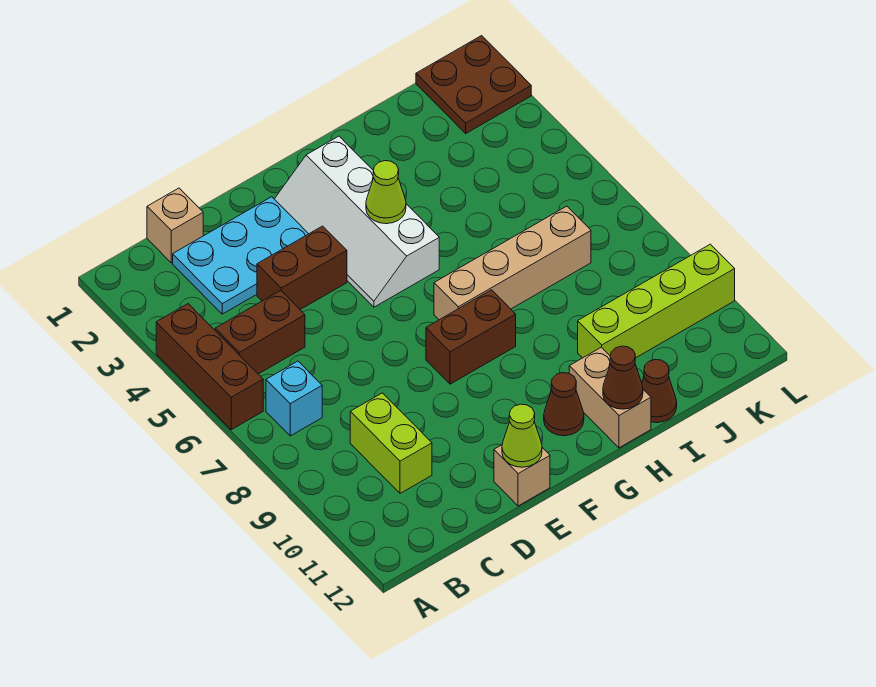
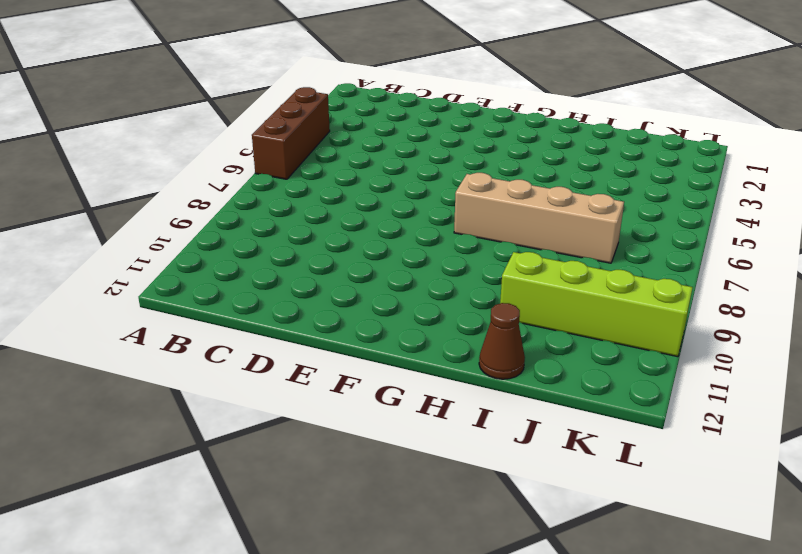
none -> brown 1x2 brick [215,291,305,374]
none -> cyan 1x1 brick [266,361,322,436]
none -> tan 1x1 brick [147,188,203,263]

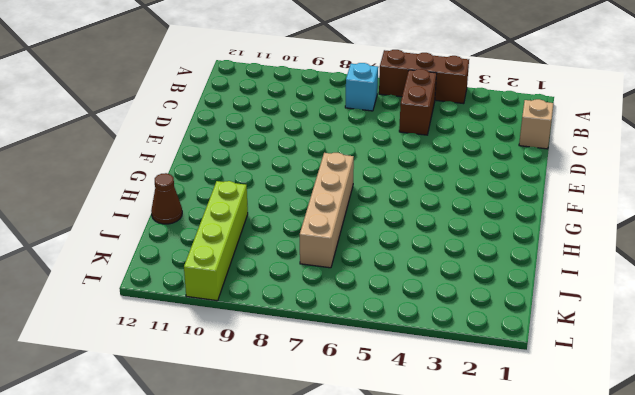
none -> cyan 2x3 plate [173,197,308,314]
none -> lime 1x2 brick [350,393,432,493]
none -> brown 1x2 brick [257,226,347,309]

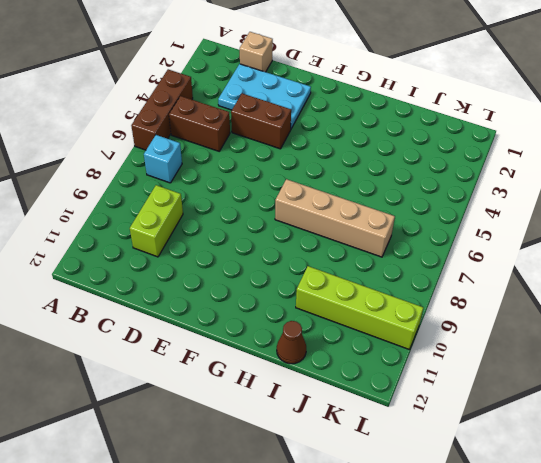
none -> tan 1x1 brick [494,445,550,506]
none -> white 2x4 slope [275,136,439,307]
none -> brown 1x2 brick [426,290,516,384]

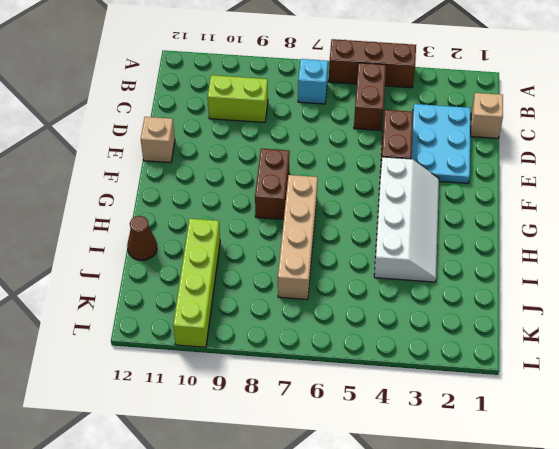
white 2x4 slope [374,157,439,282] -> white 2x4 slope turned to [275,136,439,307]
none -> brown 1x1 cone [544,373,584,436]
none -> tan 1x2 brick [569,347,651,448]
none -> brown 2x2 plate [416,36,531,133]

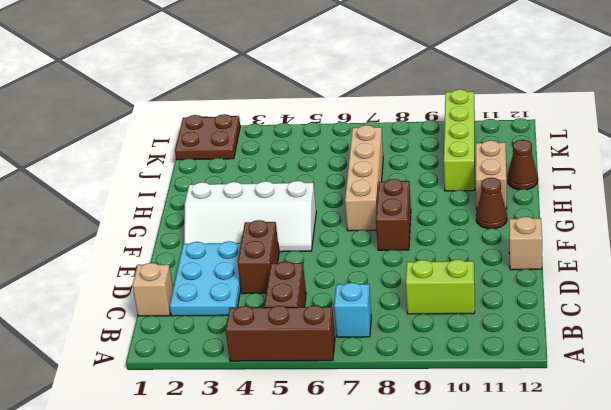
tan 1x2 brick [476,140,507,209] -> tan 1x2 brick turned to [569,347,651,448]
none -> lime 1x1 cone [502,404,542,467]
none -> lime 1x1 cone [366,161,406,224]
none -> brown 1x1 cone [603,346,643,409]

